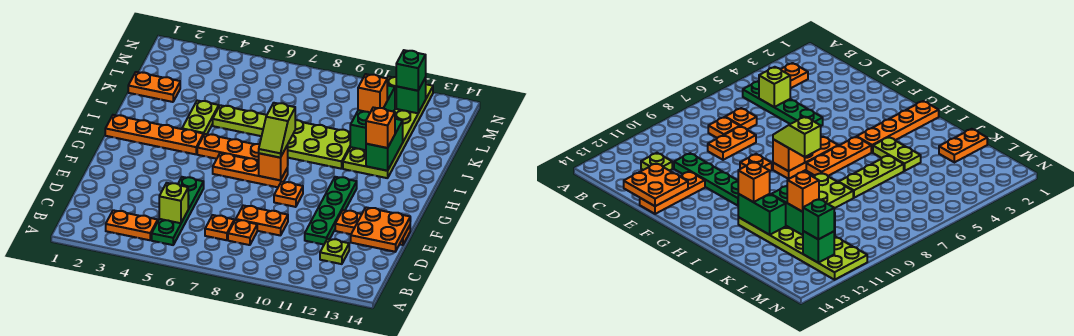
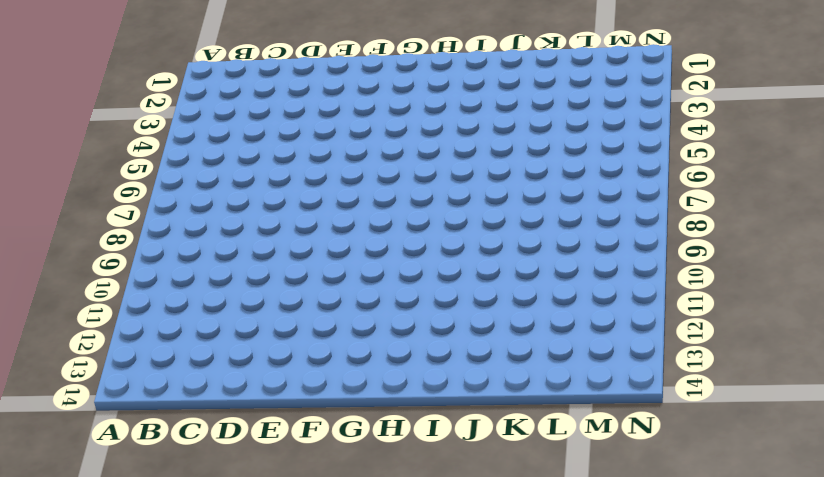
none -> orange 1x2 plate [106,210,158,240]
none -> green 1x4 plate [152,177,204,245]
none -> orange 1x1 plate [205,215,234,240]

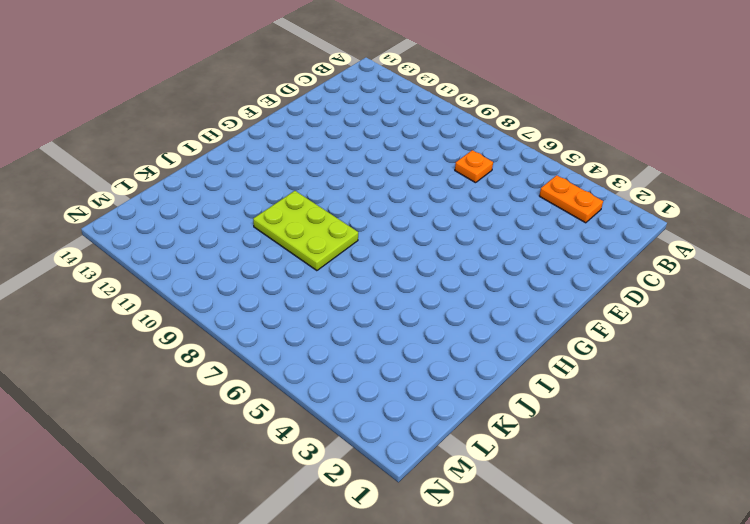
none -> green 1x4 plate [152,177,204,245]
none -> orange 1x1 plate [228,220,257,245]
none -> lime 1x1 plate [320,239,349,264]

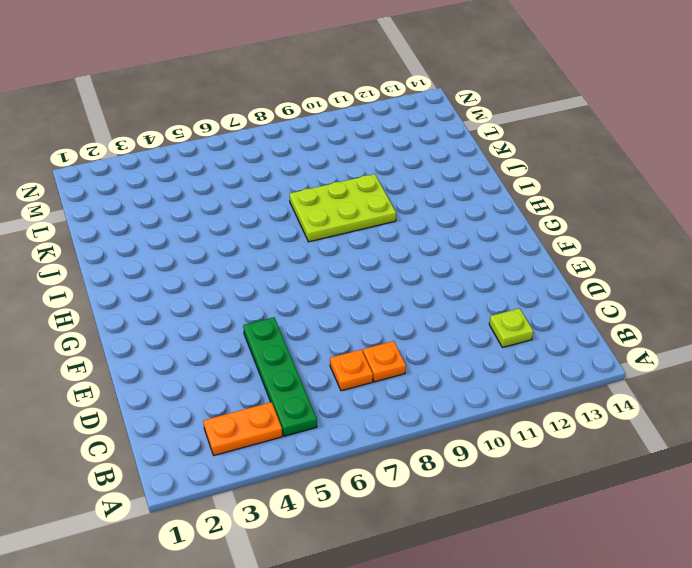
none -> orange 1x2 plate [236,205,288,236]
none -> green 1x4 plate [305,177,357,245]
none -> orange 1x3 plate [335,210,410,245]

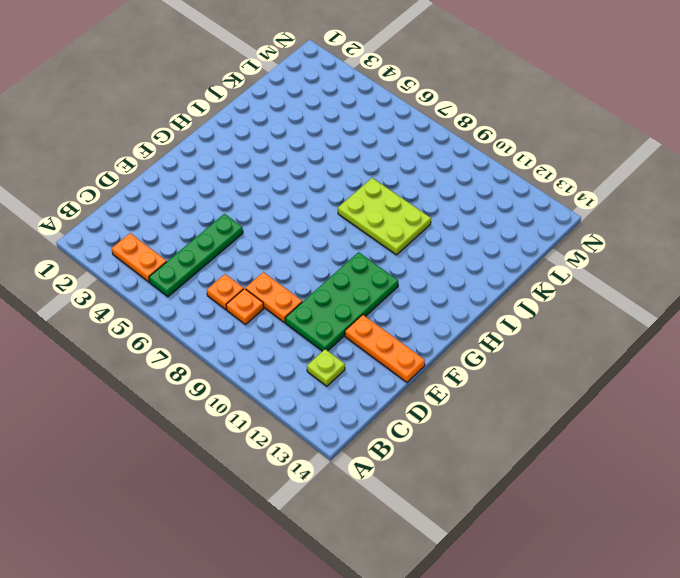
green 2x4 plate [285,252,398,351] -> green 1x4 plate [305,177,357,245]
none -> orange 1x1 plate [274,182,303,207]
none -> orange 1x3 plate [213,153,288,187]
none -> orange 1x4 plate [105,115,204,154]

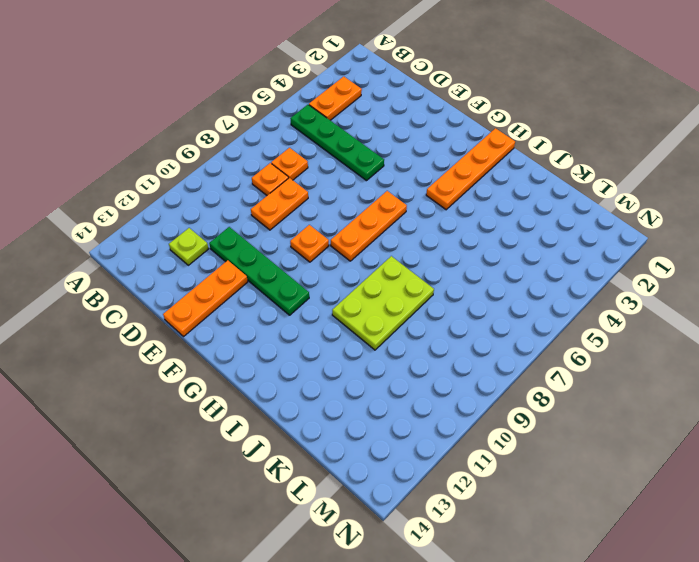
none -> orange 1x3 plate [197,134,260,161]
none -> lime 1x2 plate [182,101,219,134]
none -> lime 2x6 plate [343,77,433,178]

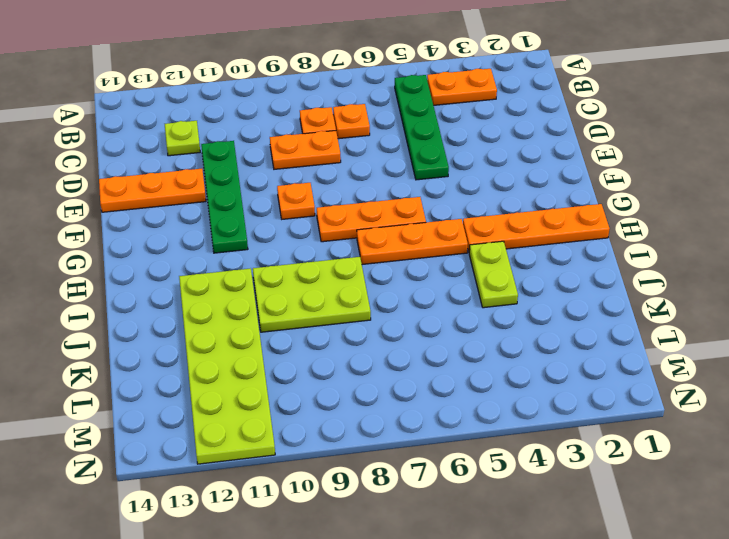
none -> lime 1x3 plate [213,105,267,136]
none -> orange 1x2 plate [128,72,180,102]
none -> lime 1x1 brick [159,183,188,223]

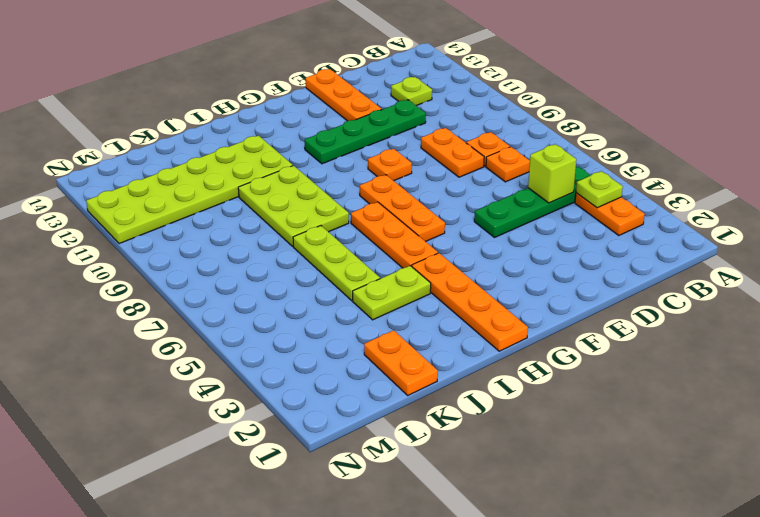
lime 1x1 plate [576,171,623,208] -> none
none -> orange 2x2 plate [351,207,410,252]
none -> orange 1x1 brick [259,145,288,180]
none -> green 1x2 brick [366,119,403,171]

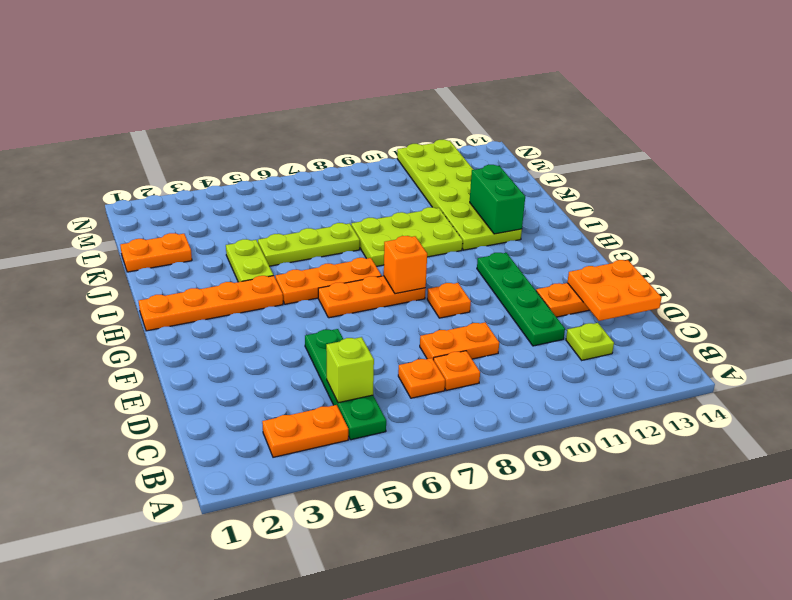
none -> green 1x3 brick [350,85,395,150]
none -> green 1x1 brick [396,78,426,113]
none -> lime 1x2 slope [259,103,295,158]

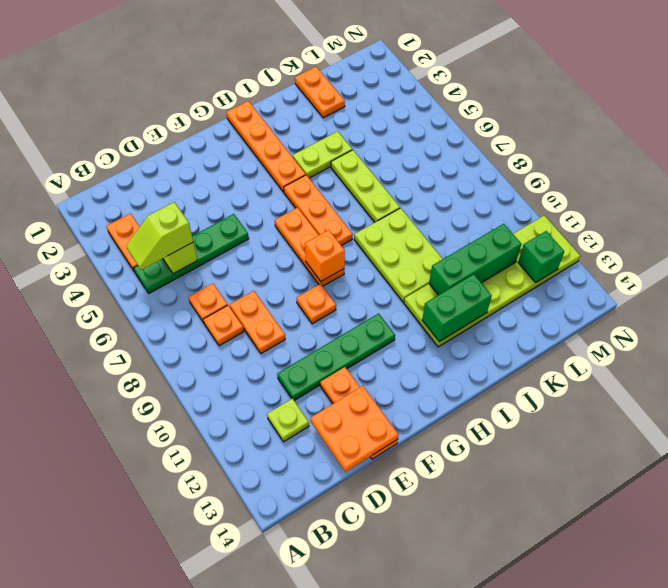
lime 1x2 slope [126,202,193,270] -> lime 1x2 slope moved to [259,103,295,158]
none -> orange 1x1 brick [366,107,395,148]
none -> orange 1x1 brick [358,74,387,113]
none -> green 1x1 brick [396,50,426,91]

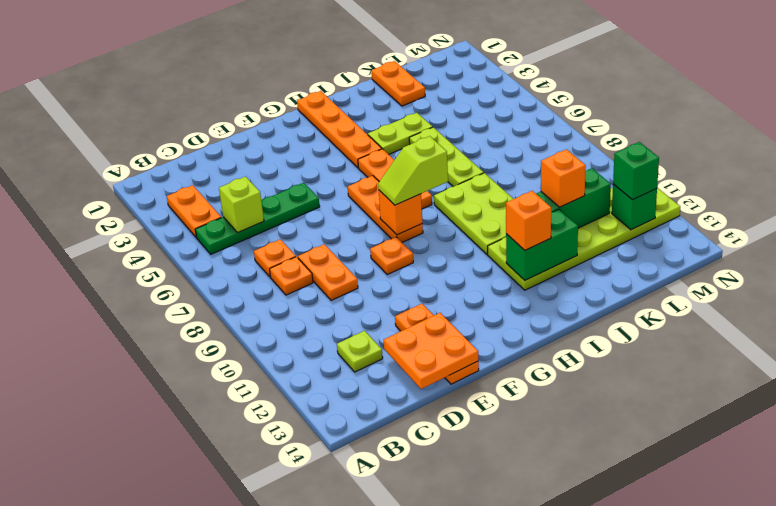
none -> green 1x4 plate [305,177,357,245]

